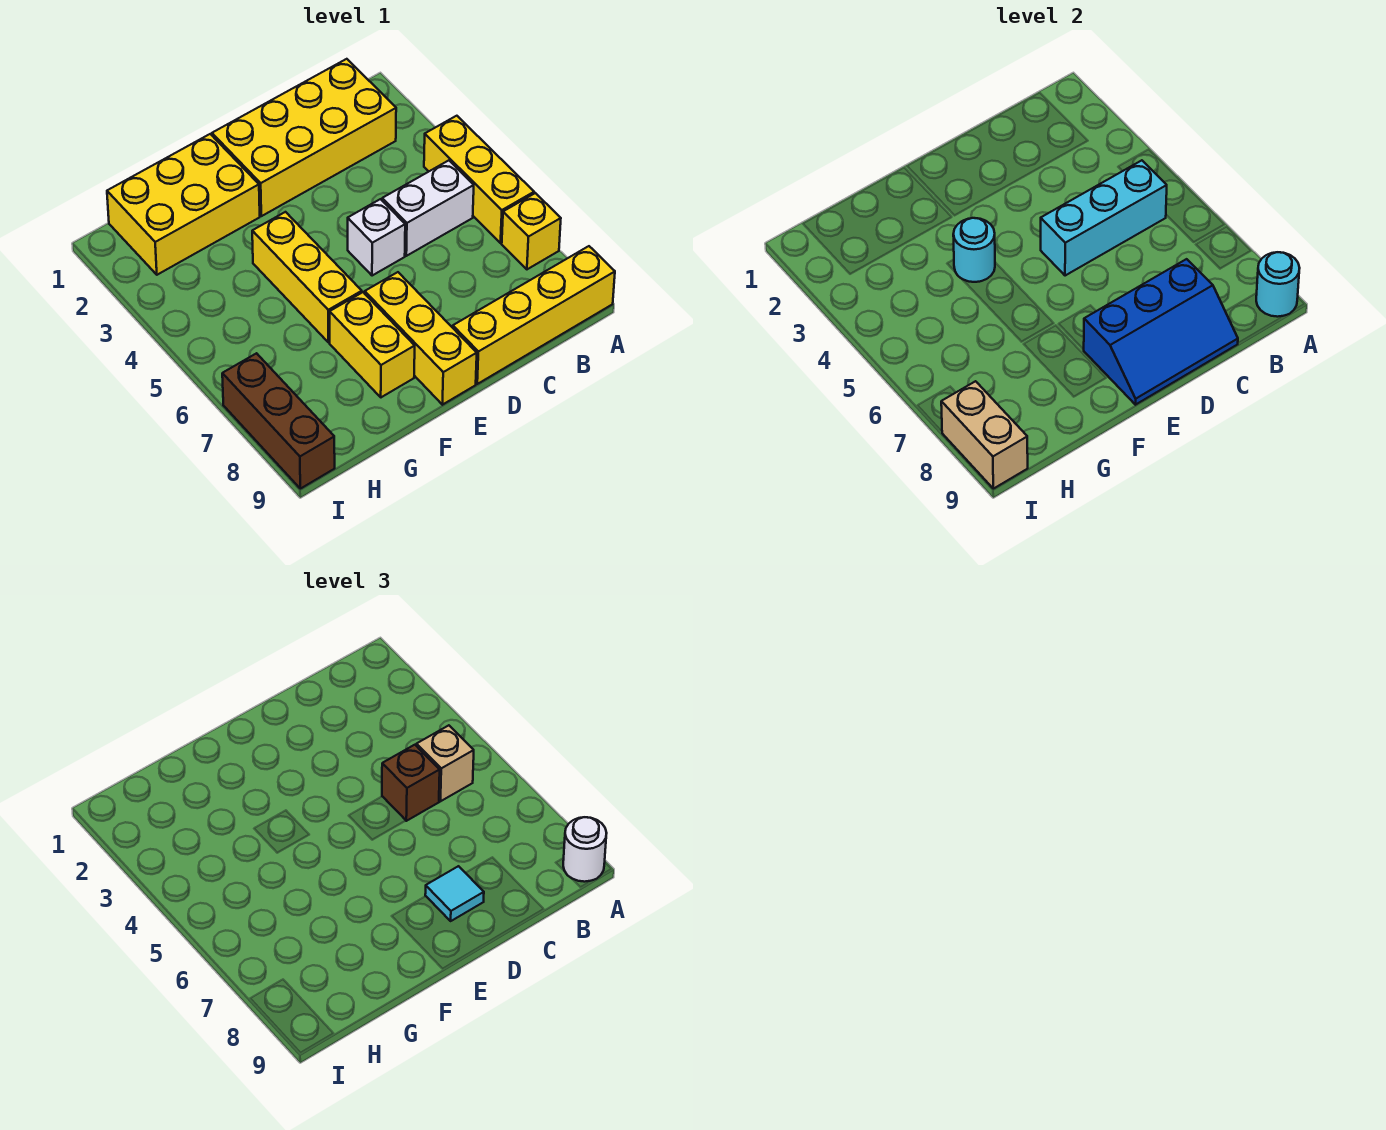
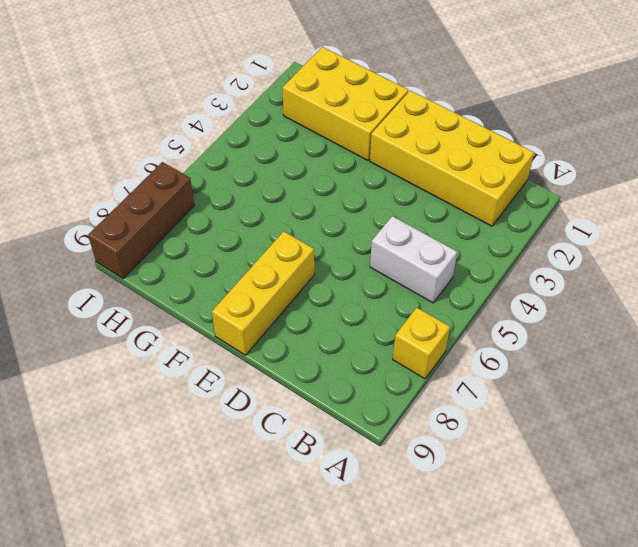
none -> yellow 1x3 brick [424,116,534,243]
none -> yellow 1x4 brick [453,246,615,384]
none -> white 1x1 brick [348,199,405,276]

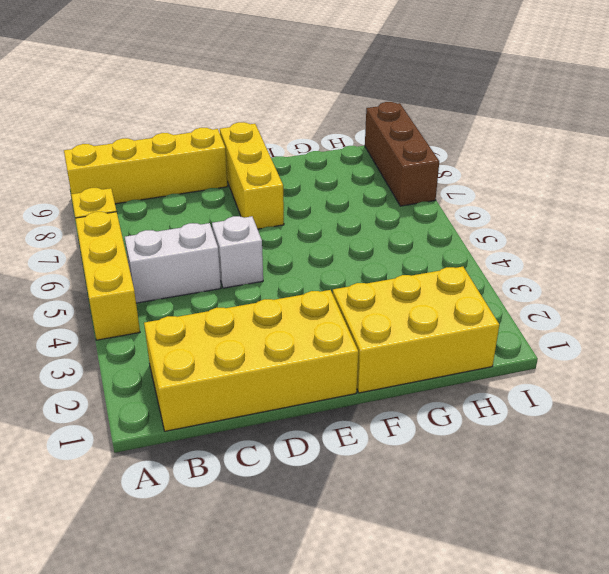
none -> yellow 1x3 brick [252,212,362,343]
none -> yellow 1x2 brick [330,292,415,397]
none -> cyan 1x1 round brick [1256,252,1300,317]

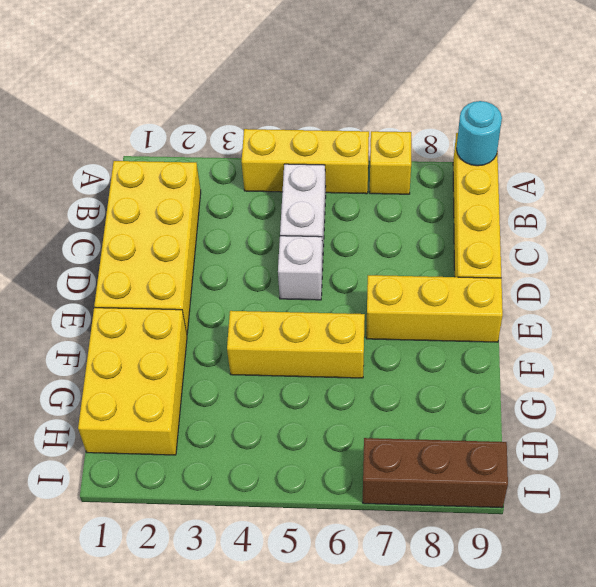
none -> yellow 1x2 brick [330,292,415,397]
none -> cyan 1x3 brick [1041,160,1167,276]
none -> blue 2x3 slope [1084,259,1238,405]

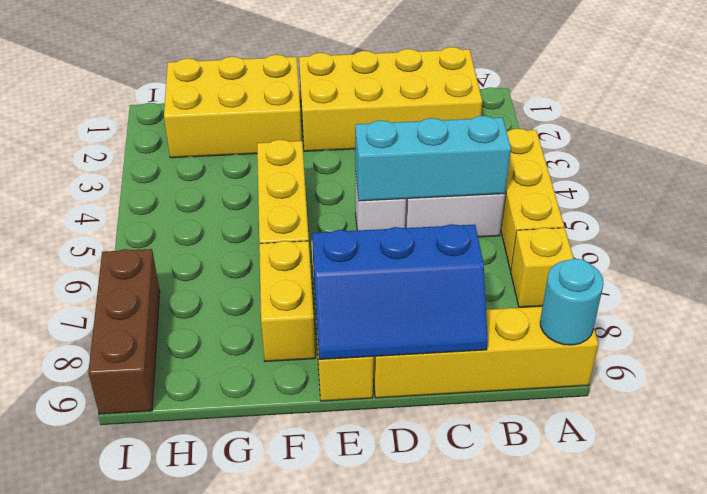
none -> cyan 1x1 round brick [953,218,995,282]
none -> tan 1x2 brick [941,381,1028,489]
none -> white 1x1 round brick [563,817,607,882]

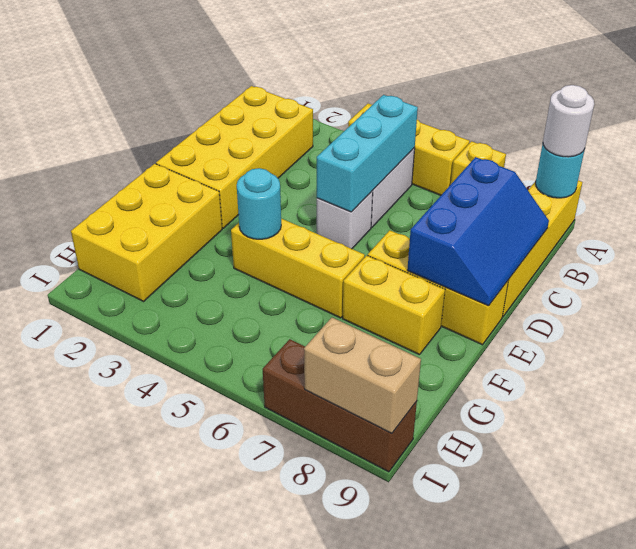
none -> tan 1x1 brick [416,725,474,801]
none -> brown 1x1 brick [382,745,440,821]
none -> cyan 1x1 tile [425,866,484,921]

